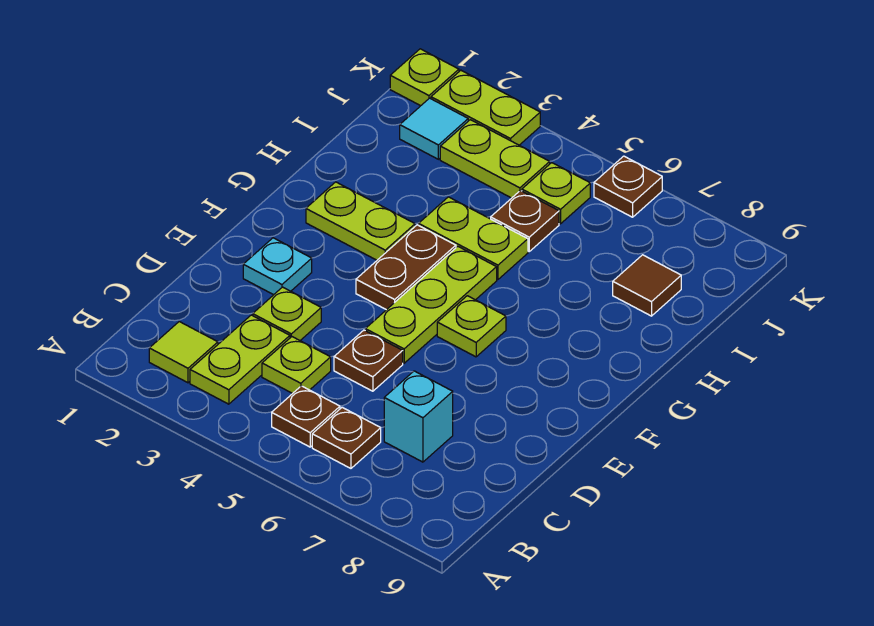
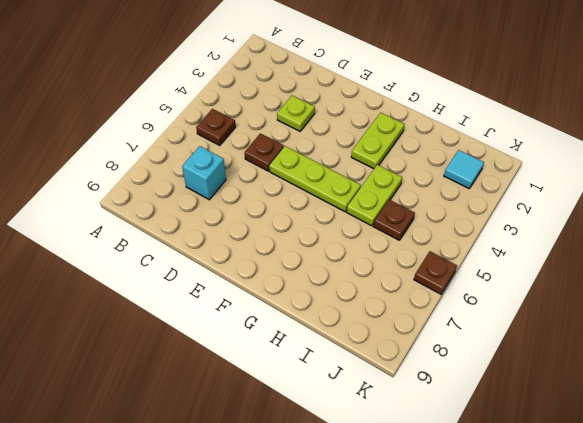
none -> lime 1x1 tile [149,322,218,383]
none -> lime 1x2 plate [190,315,290,404]
none -> brown 1x1 plate [312,407,381,468]

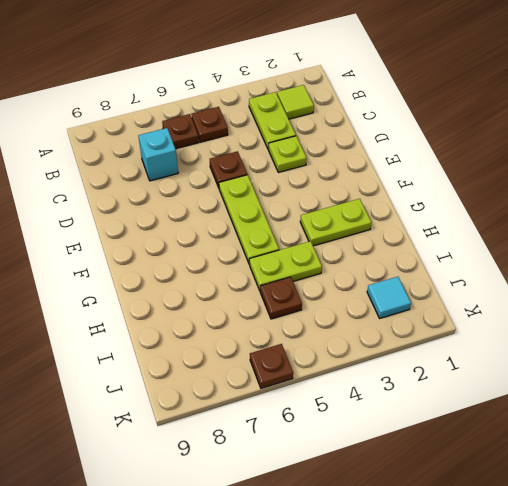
none -> lime 1x1 plate [262,337,331,394]
none -> cyan 1x1 plate [243,238,312,295]
none -> brown 1x2 plate [356,225,456,310]

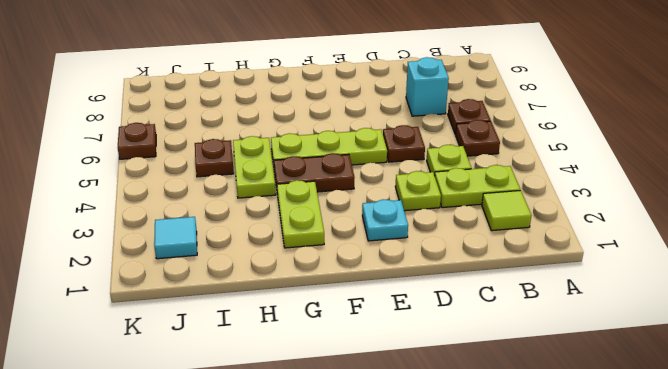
none -> lime 1x1 plate [437,296,506,357]
none -> brown 1x1 tile [613,255,681,316]
none -> lime 1x2 plate [440,120,550,198]

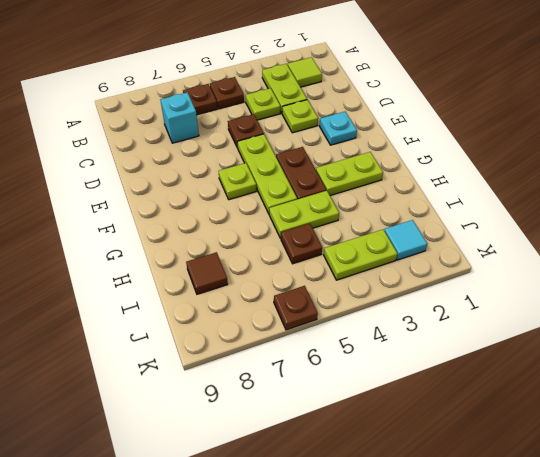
none -> lime 1x1 plate [522,163,590,224]
none -> lime 1x1 plate [390,49,459,106]
none -> lime 1x2 plate [431,70,540,145]

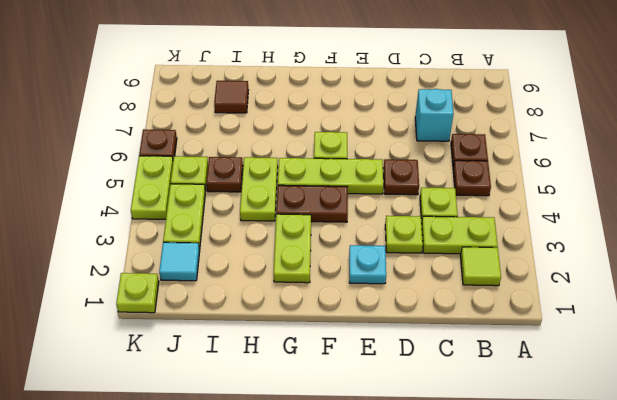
lime 1x2 plate [131,156,173,219] -> lime 1x2 plate moved to [431,70,540,145]

